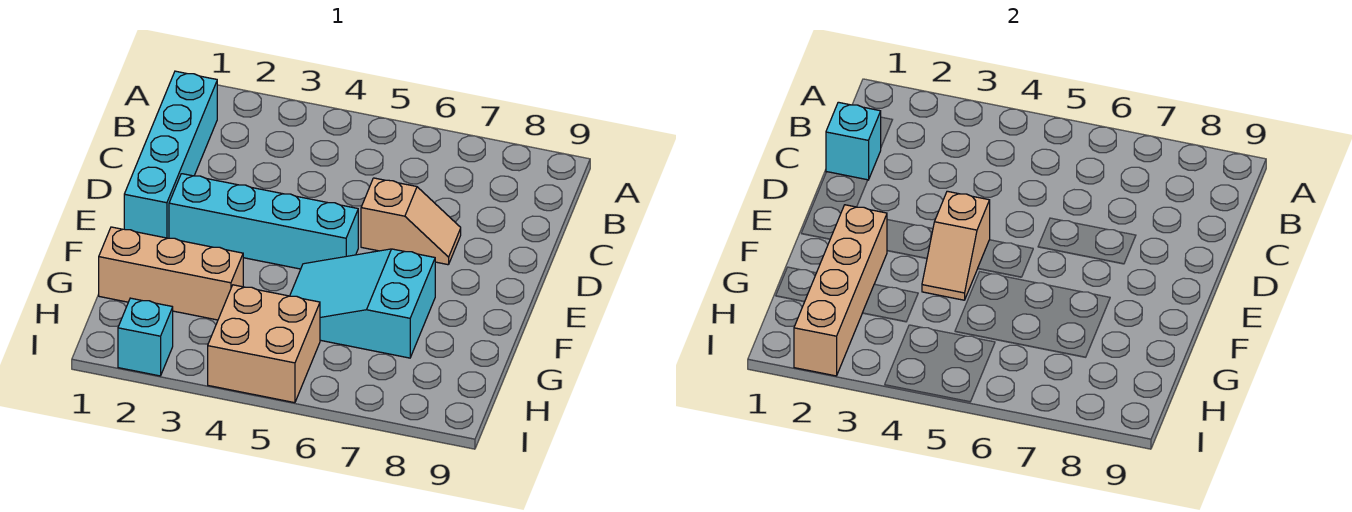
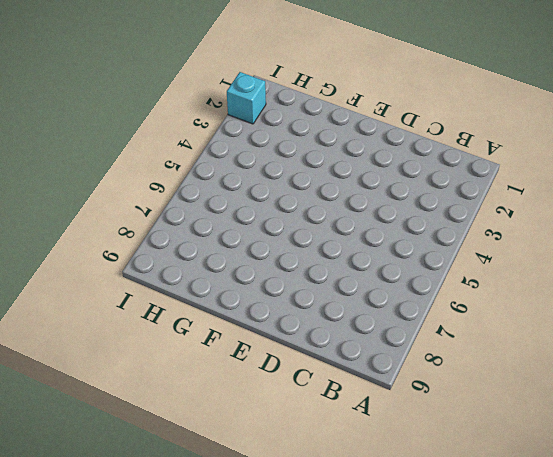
none -> cyan 1x4 brick [124,71,217,238]
none -> tan 1x2 slope [361,178,461,265]

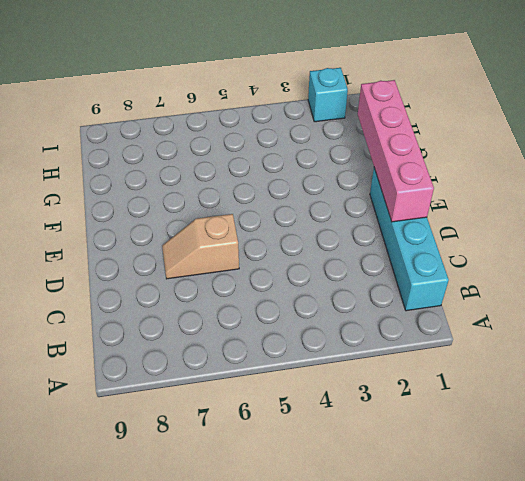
pink 1x4 brick [358,80,434,222] -> none
none -> cyan 1x4 brick [169,174,358,269]
none -> cyan 2x3 slope [290,249,435,358]

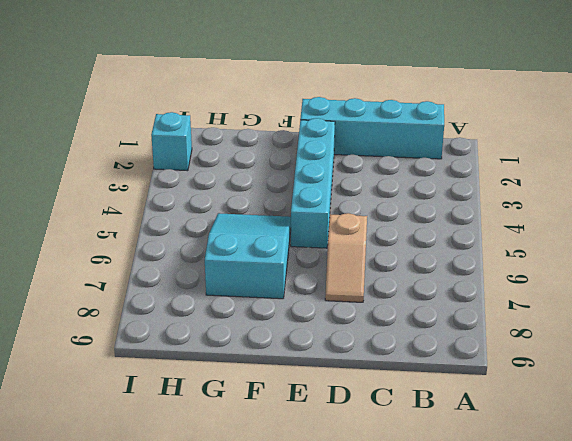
none -> tan 1x3 brick [99,227,243,320]
none -> tan 2x2 brick [208,285,320,403]

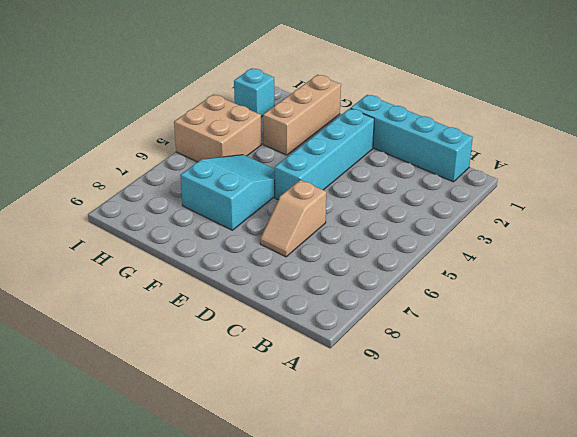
none -> cyan 1x1 brick [826,102,881,180]
none -> tan 1x2 slope [922,191,990,300]

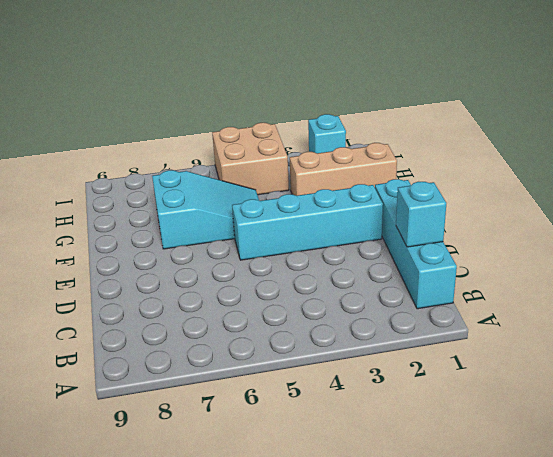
none -> tan 1x2 slope [361,178,461,265]
none -> tan 1x2 slope [922,191,990,300]

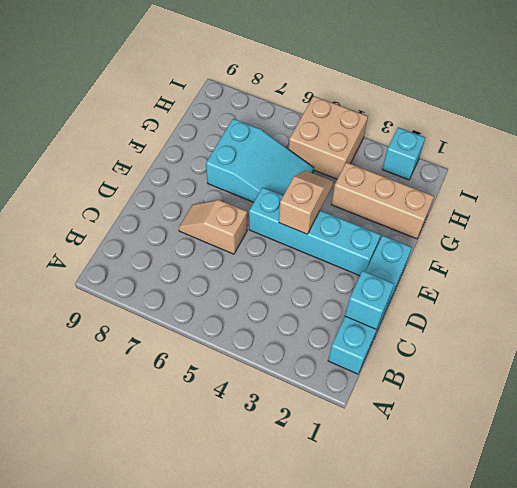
none -> tan 1x4 brick [794,205,887,376]

